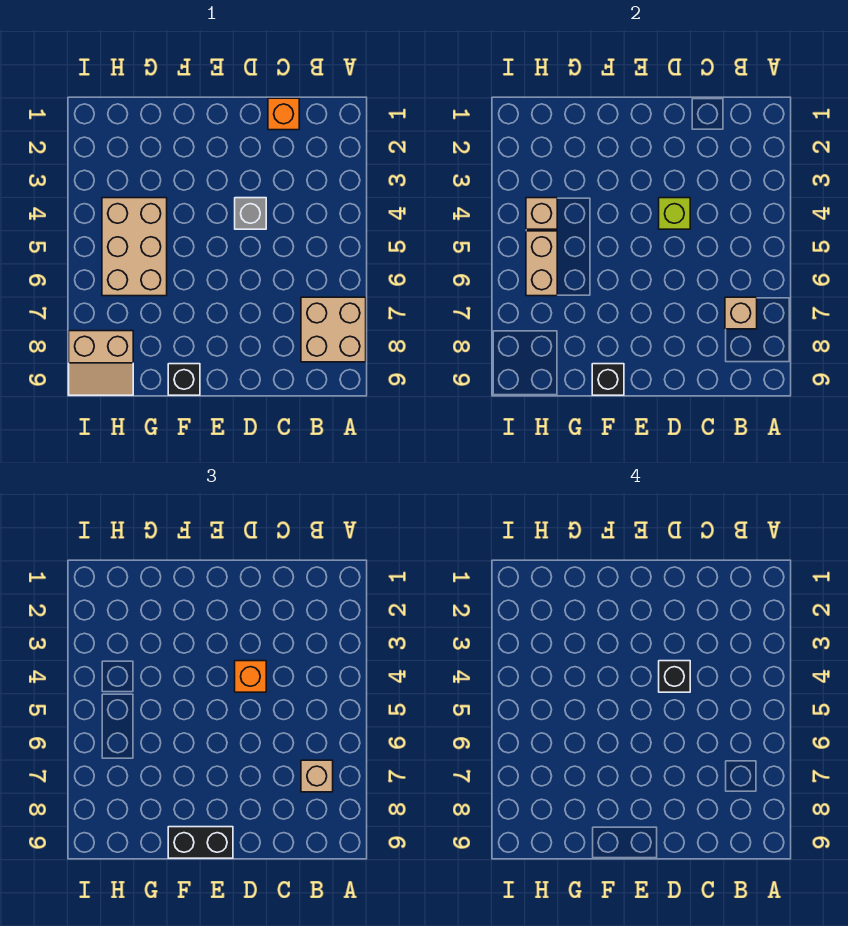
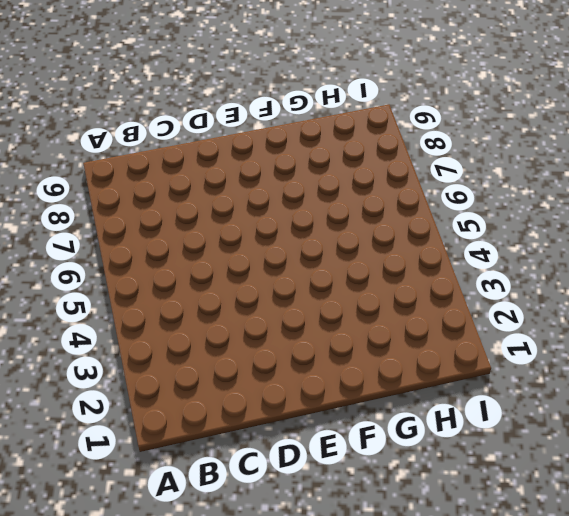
none -> tan 2x2 brick [301,297,366,362]
none -> orange 1x1 brick [268,98,299,130]
none -> grey 1x1 brick [235,198,266,229]

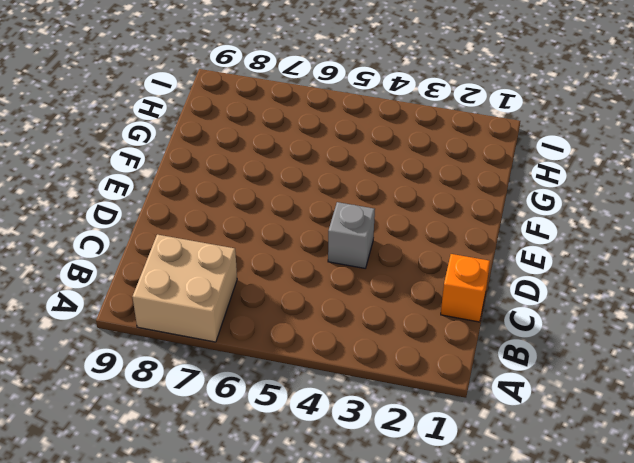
none -> black 1x1 brick [168,364,200,395]
none -> tan 2x3 brick [102,198,167,296]
none -> tan 2x2 slope [69,331,133,395]

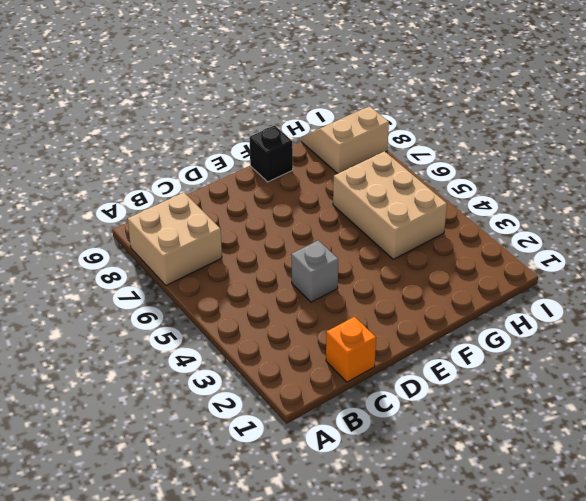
none -> tan 1x1 brick [725,297,757,329]
none -> lime 1x1 brick [659,198,690,229]
none -> black 1x1 brick [592,364,624,395]

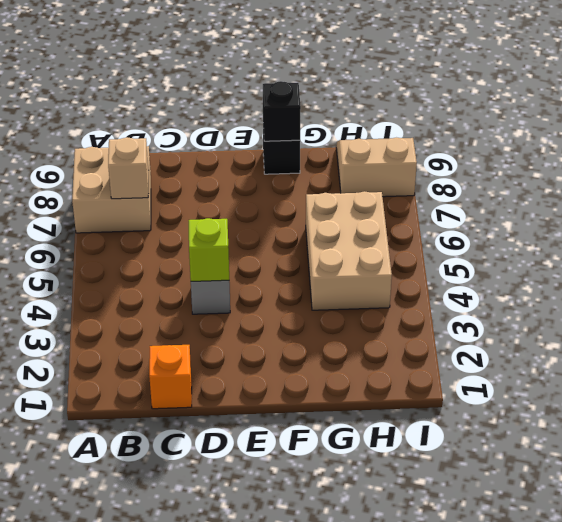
none -> tan 1x1 brick [526,198,557,229]
none -> tan 1x2 brick [526,231,557,296]
none -> tan 1x1 brick [301,760,333,792]

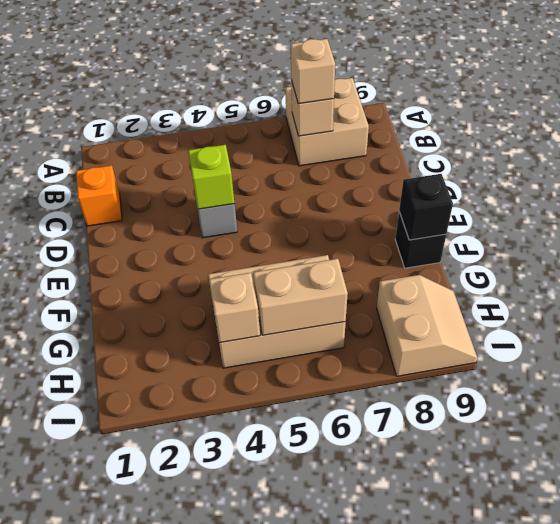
none -> orange 1x1 brick [235,661,266,692]
none -> black 1x2 brick [168,827,233,858]
none -> black 1x1 brick [659,661,690,692]

